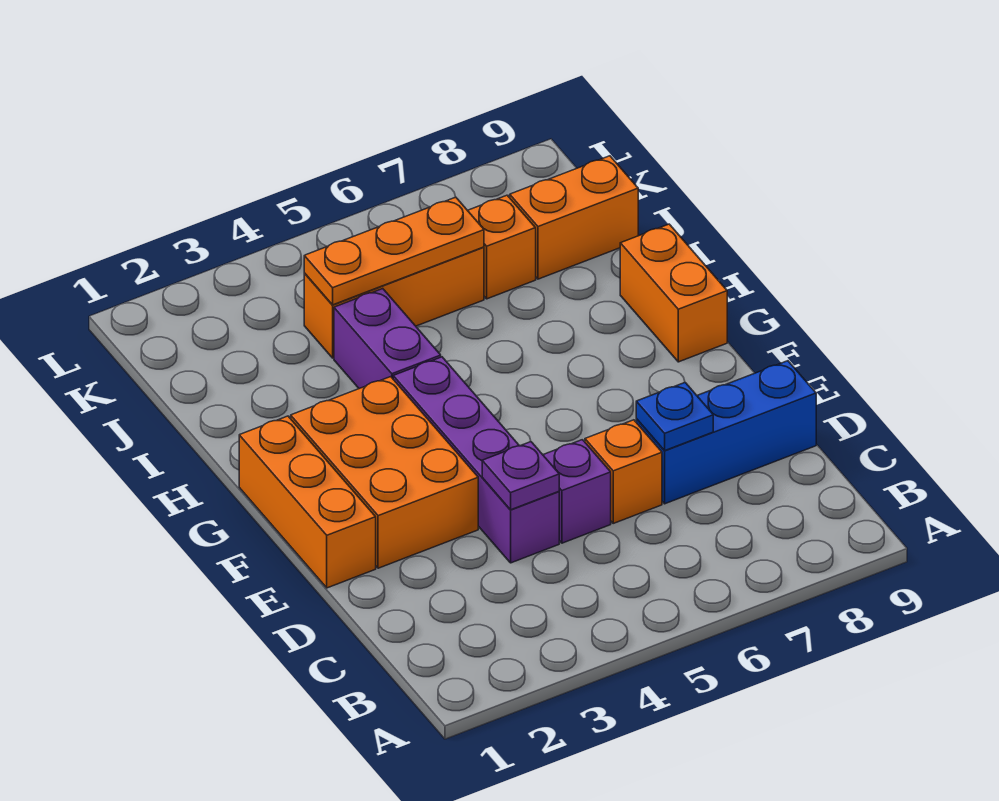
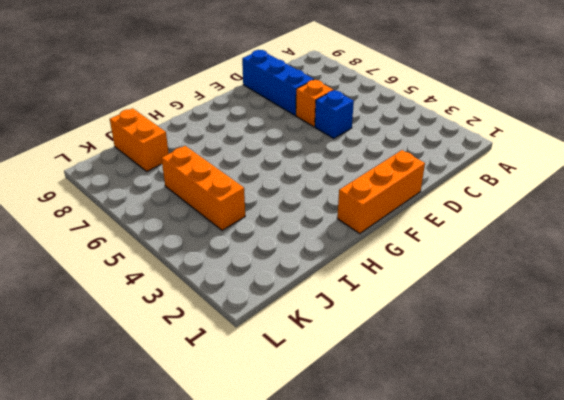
blue 1x1 brick [315,90,354,138] -> purple 1x1 brick [543,440,611,543]
none -> purple 1x4 brick [393,357,559,563]
none -> orange 2x3 brick [291,377,478,568]
none -> orange 1x2 brick [620,224,727,362]

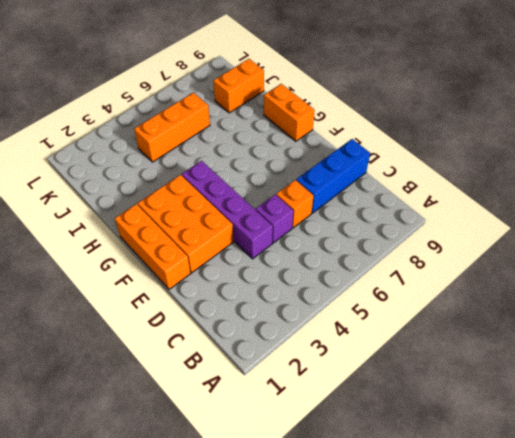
none -> purple 1x2 brick [334,289,441,389]
none -> orange 1x1 brick [468,195,536,299]
none -> purple 1x1 plate [482,442,559,510]

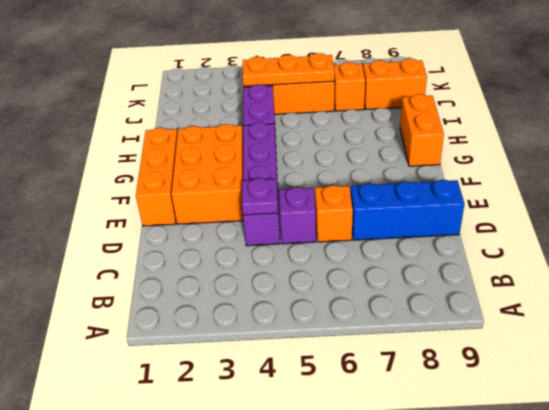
none -> blue 1x1 plate [636,382,713,450]

